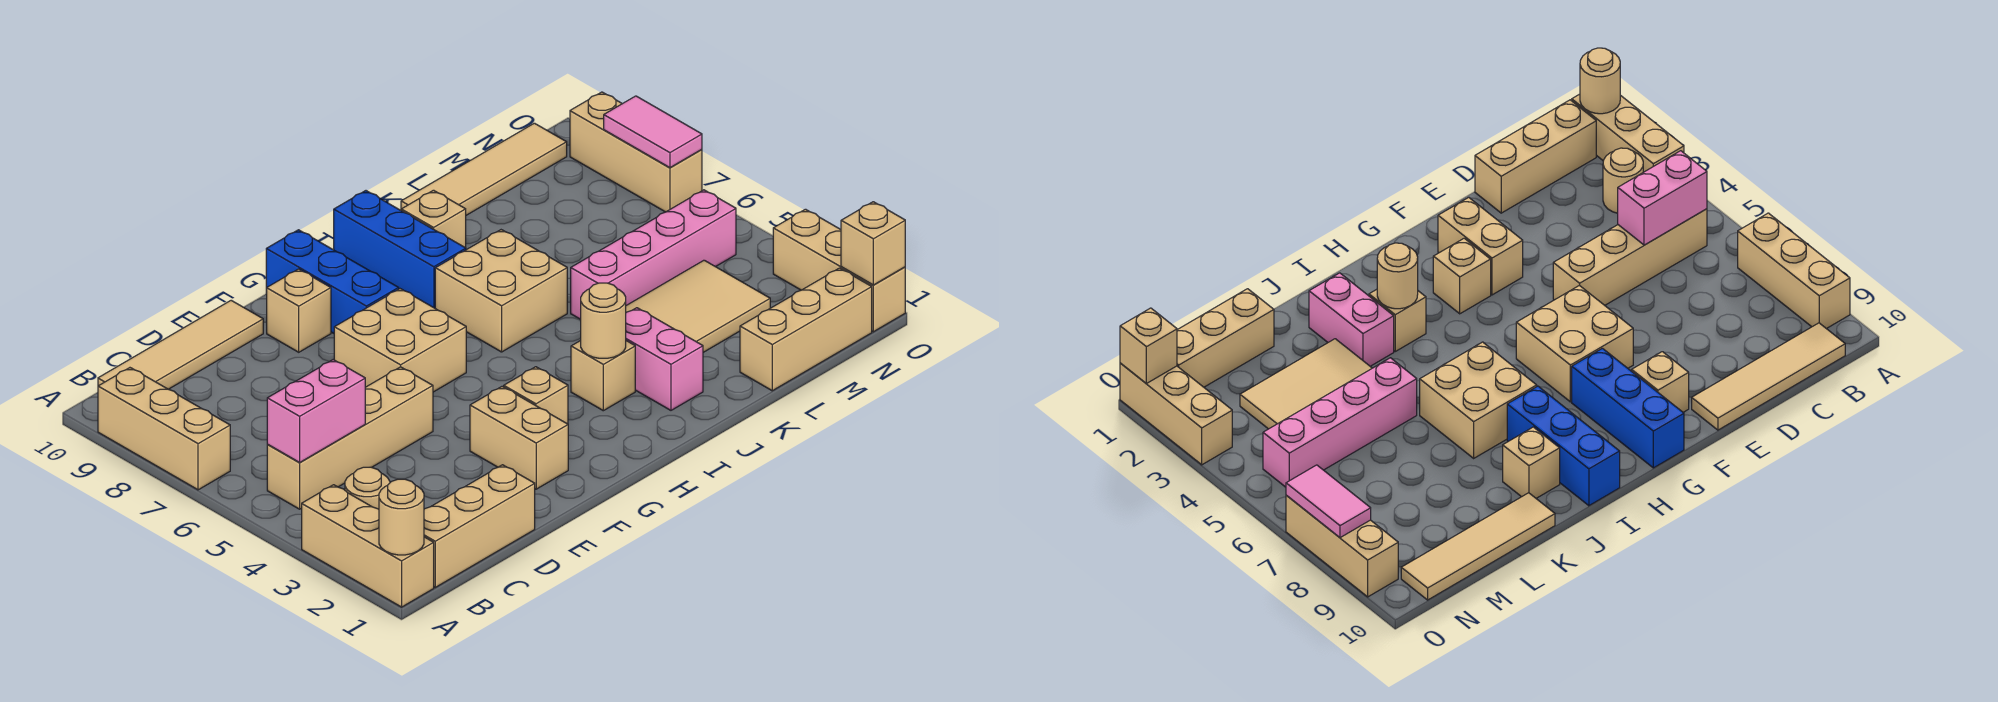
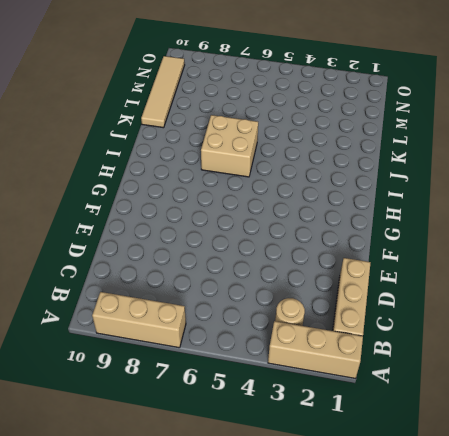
none -> tan 1x4 brick [267,367,433,509]
none -> tan 1x4 tile [98,300,263,389]
none -> tan 1x2 brick [470,386,568,489]

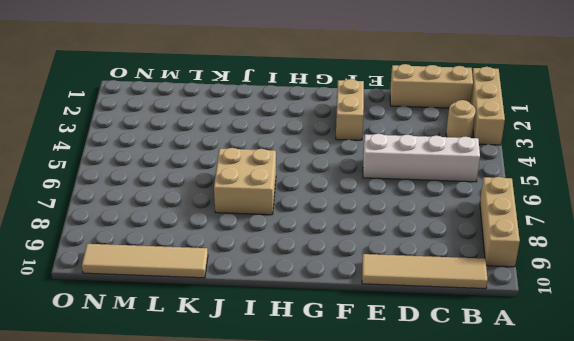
white 1x4 brick [363,134,480,182] -> tan 1x4 brick [267,367,433,509]
none -> tan 2x2 brick [334,289,466,392]
none -> tan 1x1 brick [267,269,331,352]
none -> tan 1x1 brick [504,367,568,424]

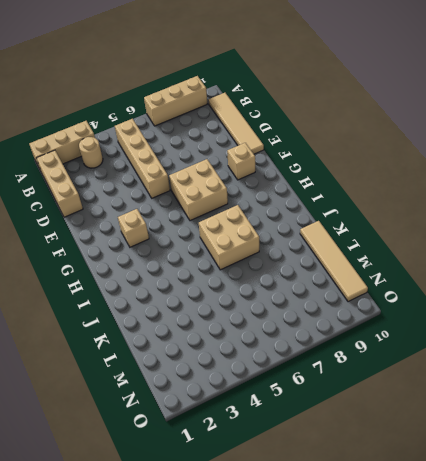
none -> tan 1x2 brick [470,386,568,489]
none -> blue 1x3 brick [266,230,399,333]
none -> tan 1x1 brick [571,340,635,411]

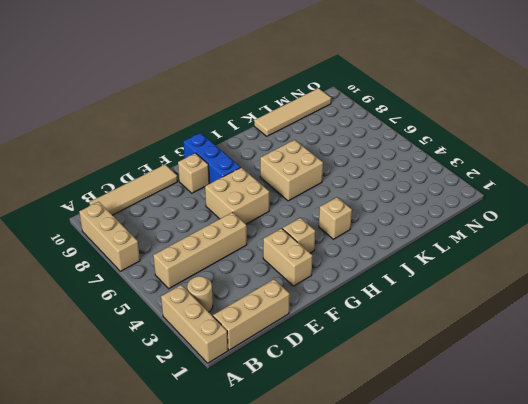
none -> blue 1x3 brick [334,191,466,308]
none -> pink 1x2 brick [626,308,703,410]
none -> tan 1x1 brick [401,190,466,248]

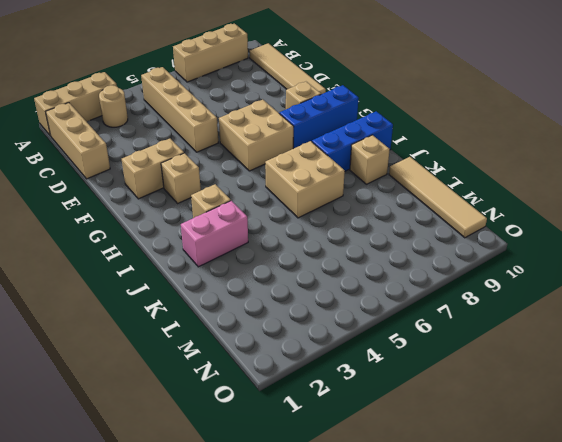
none -> tan 2x3 tile [626,260,770,352]
none -> pink 1x4 brick [571,190,736,319]
none -> tan 1x3 brick [740,268,872,391]

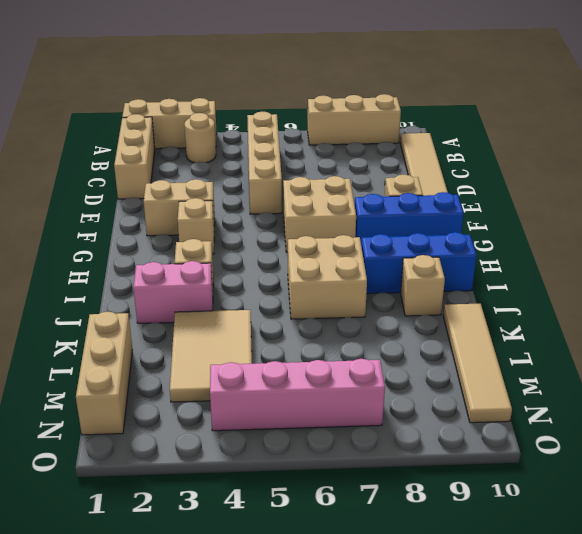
pink 1x4 brick [210,359,385,431] -> pink 1x4 brick turned to [571,190,736,319]
none -> tan 1x3 brick [773,209,905,332]
none -> tan 1x3 brick [570,92,702,212]
none -> tan 1x1 round brick [379,479,424,555]

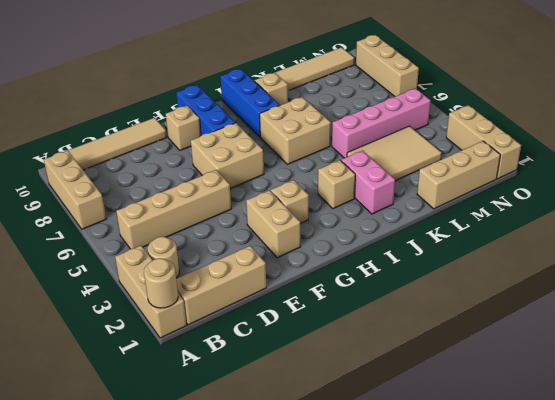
none -> pink 1x2 brick [267,360,365,462]
none -> tan 1x1 round brick [581,283,626,358]
none -> tan 1x1 brick [841,202,905,285]

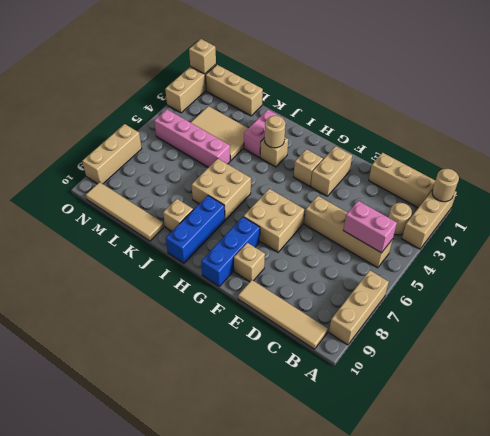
none -> pink 1x2 tile [604,96,702,168]

